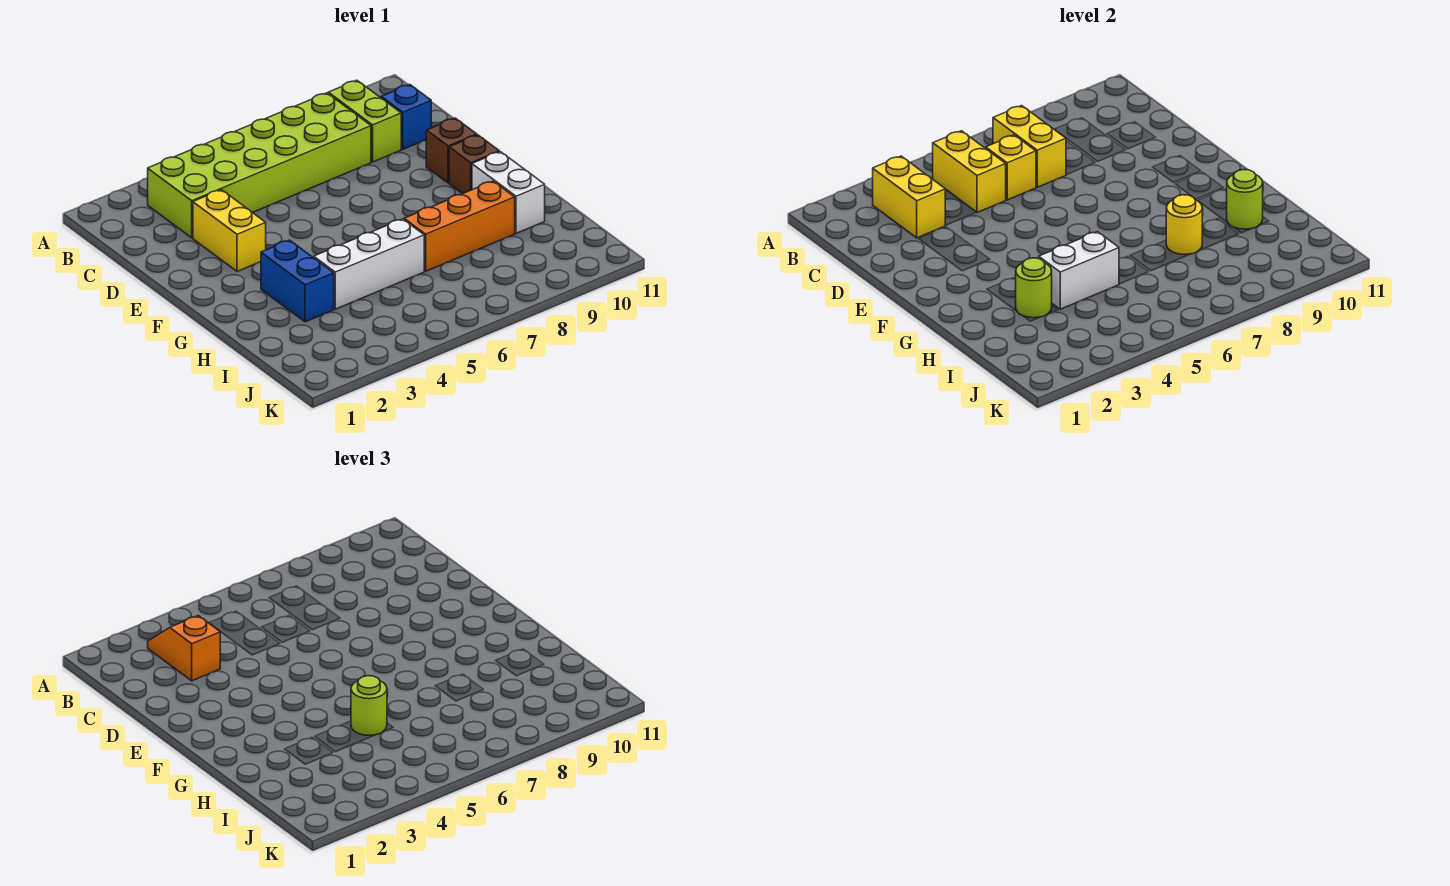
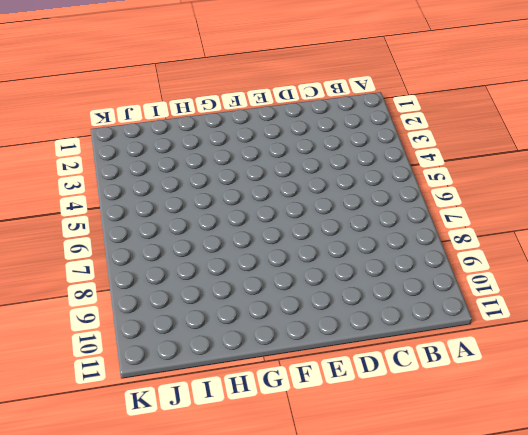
none -> lime 2x6 brick [148,93,371,238]
none -> lime 1x2 brick [328,80,401,162]
none -> blue 1x1 brick [381,84,431,149]

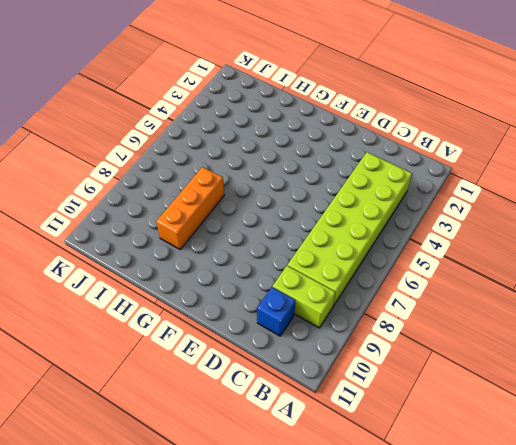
none -> yellow 1x2 brick [193,190,266,271]
none -> brown 1x1 brick [426,118,477,183]
none -> brown 1x1 brick [449,135,499,194]

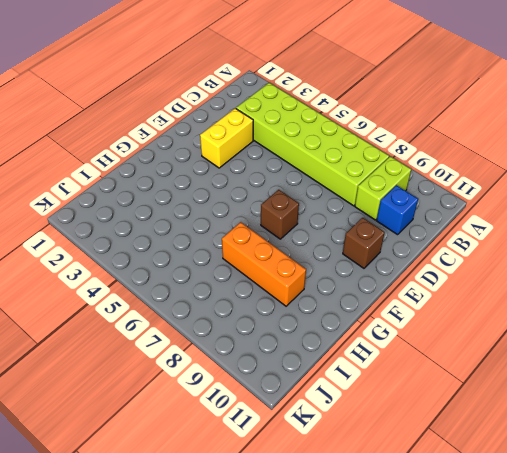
brown 1x1 brick [261,190,299,239] -> brown 1x1 brick moved to [449,135,499,194]
none -> blue 1x2 brick [261,240,334,322]
none -> white 1x2 brick [472,152,545,233]
none -> white 1x3 brick [314,219,424,309]

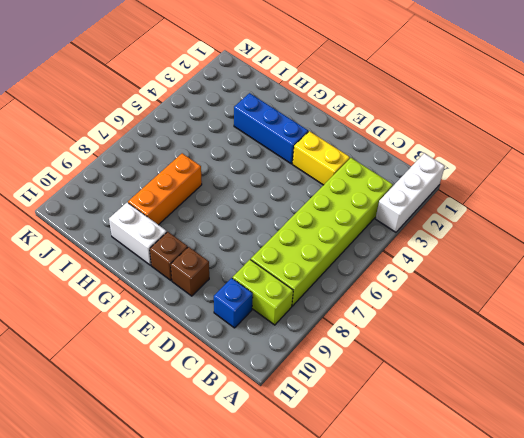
white 1x3 brick [375,153,445,232] -> white 1x3 brick moved to [314,219,424,309]
blue 1x3 brick [234,93,308,164] -> blue 1x2 brick [261,240,334,322]
none -> yellow 1x2 brick [873,156,945,238]
none -> yellow 1x2 brick [933,131,1006,213]
none -> yellow 1x2 brick [993,106,1066,187]

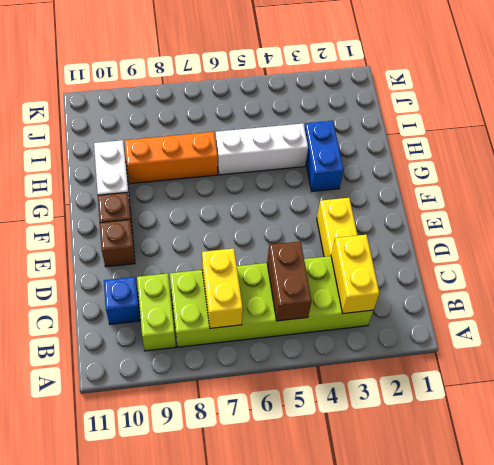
brown 1x2 brick [267,241,312,321] -> yellow 1x2 brick [933,131,1006,213]
none -> yellow 1x1 brick [986,135,1036,200]
none -> lime 1x1 round brick [1016,258,1052,318]
none -> white 1x2 brick [1039,232,1119,309]

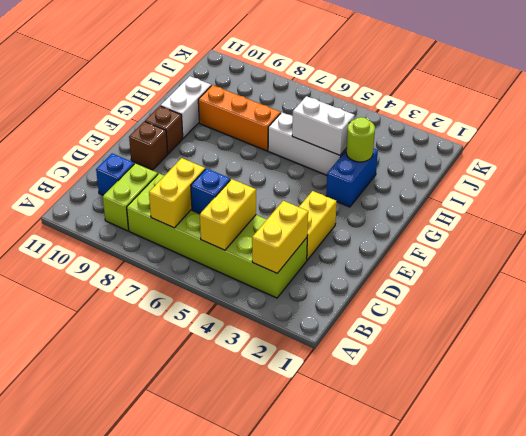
blue 1x1 brick [191,168,230,214] -> yellow 1x1 brick [986,135,1036,200]
none -> yellow 1x1 round brick [1166,195,1202,255]
none -> lime 1x1 round brick [1227,169,1263,229]
none -> orange 1x2 slope [148,616,220,681]

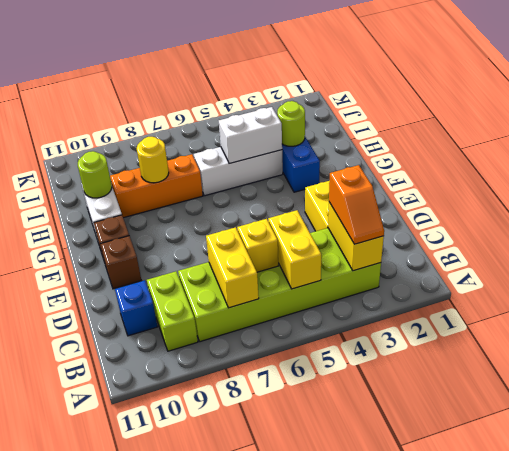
none -> lime 1x1 round brick [351,676,387,735]

